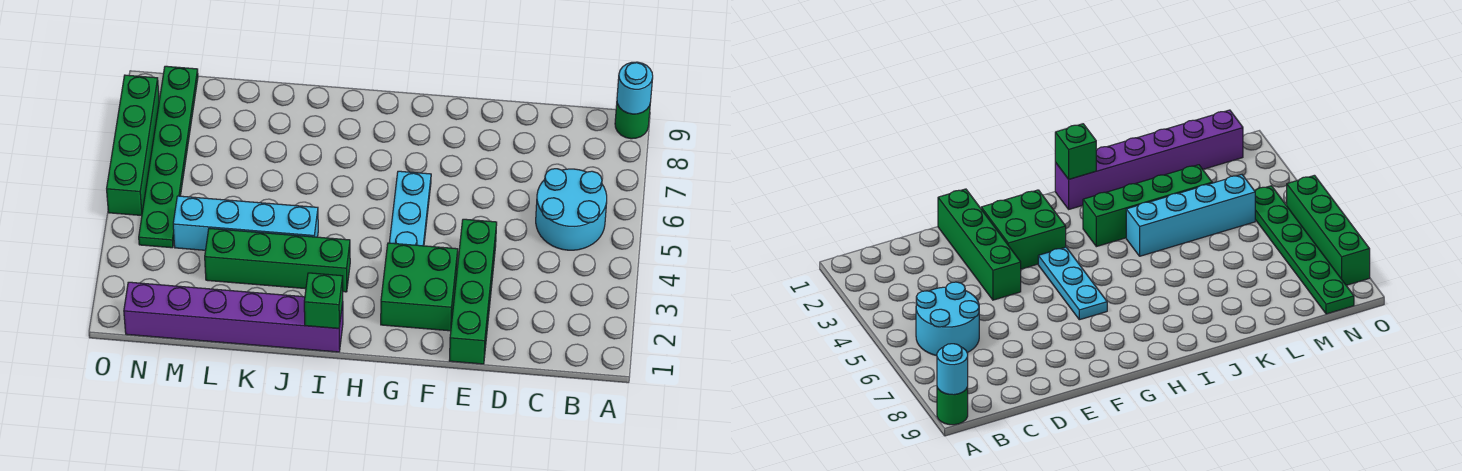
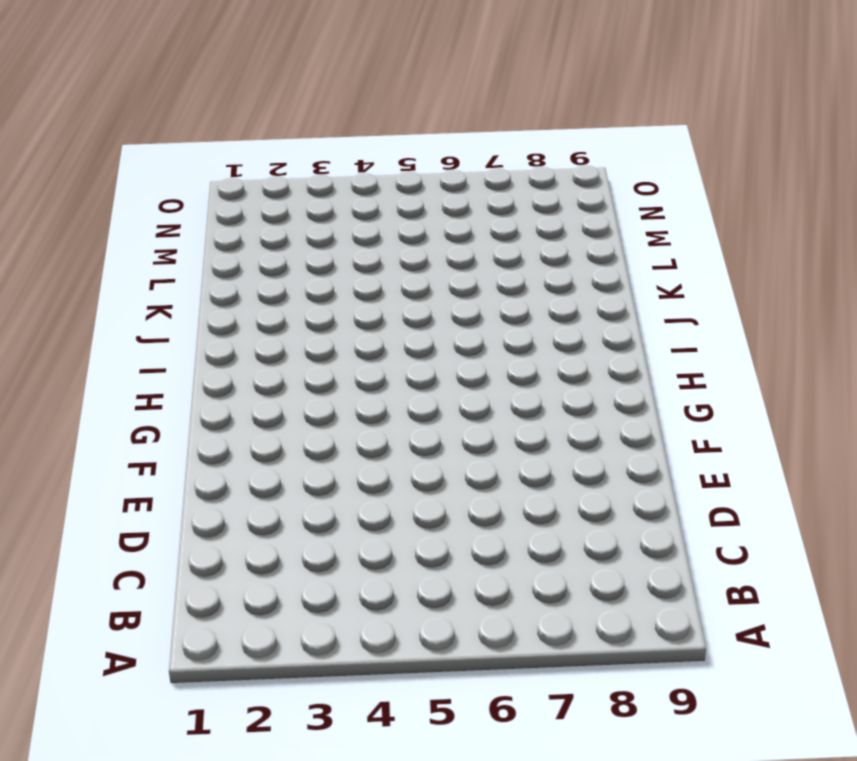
none -> green 1x1 round brick [615,104,650,139]
none -> cyan 2x2 round brick [536,169,607,250]
none -> green 1x4 brick [449,219,497,364]

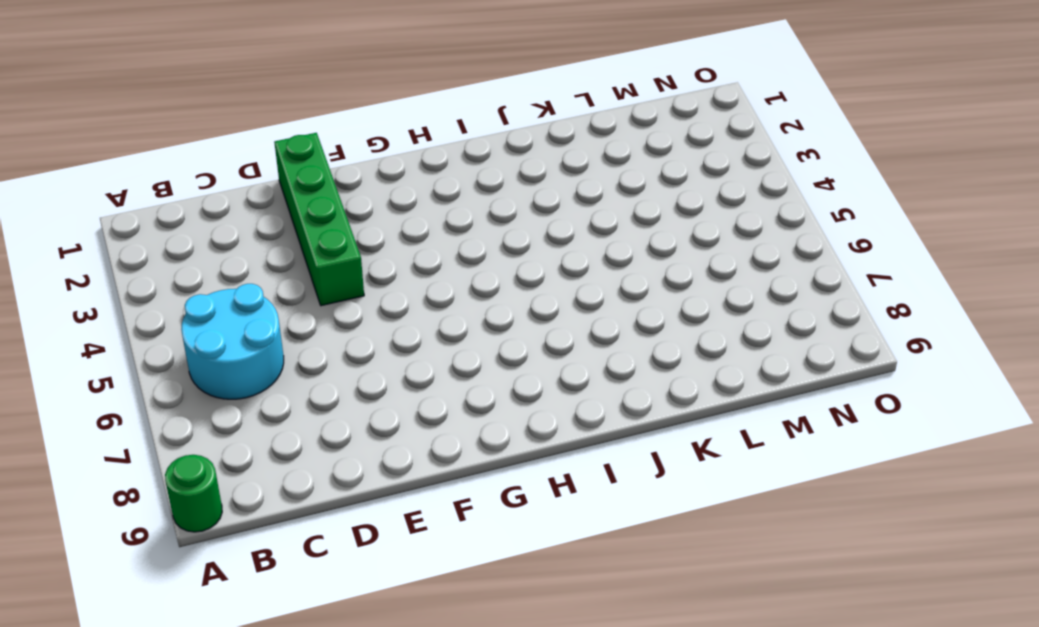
none -> green 2x2 brick [381,243,458,331]
none -> cyan 1x3 plate [389,171,431,246]
none -> purple 1x6 brick [124,282,343,352]

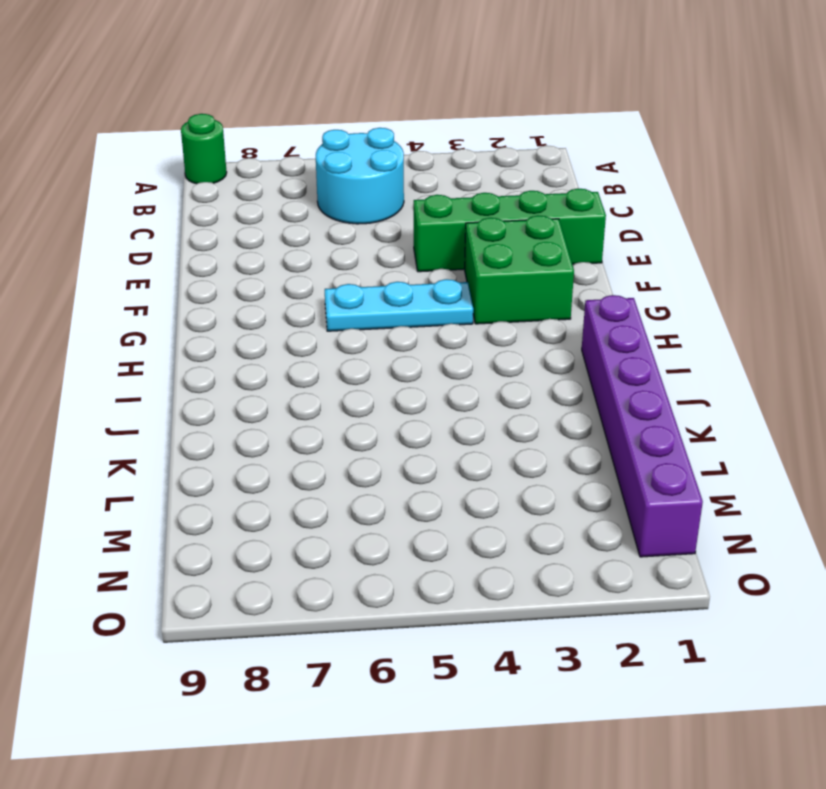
none -> green 1x4 brick [205,228,350,292]
none -> cyan 1x4 brick [173,196,318,250]
none -> green 1x6 plate [139,66,198,248]

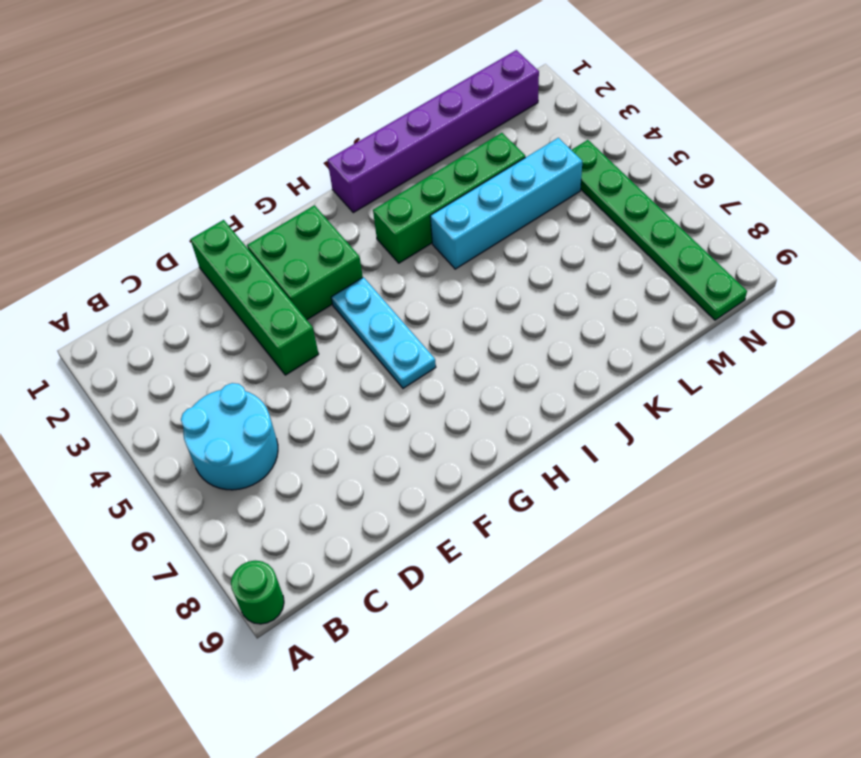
none -> green 1x4 brick [107,75,159,216]
none -> cyan 1x1 round brick [617,62,653,114]
none -> green 1x1 brick [304,273,343,328]

